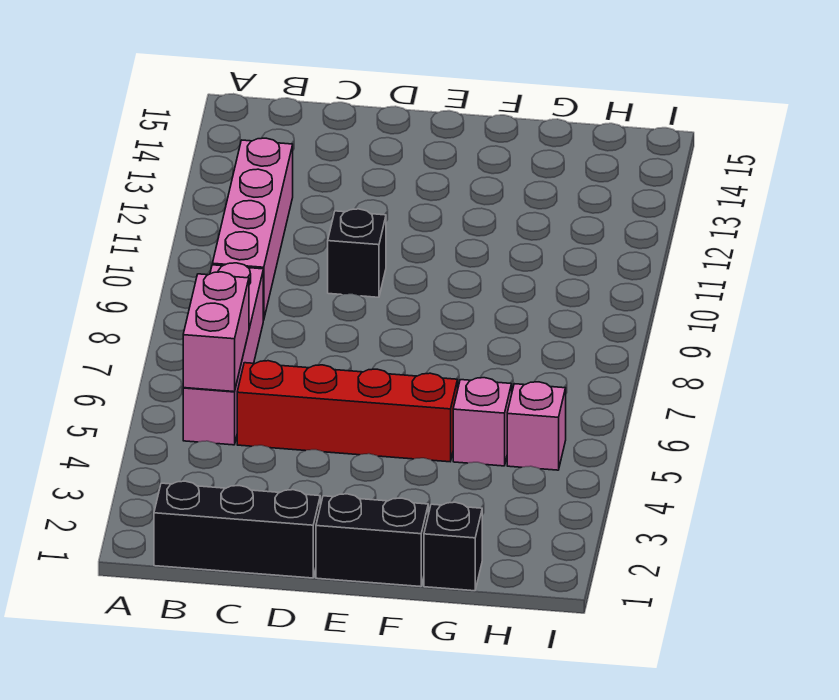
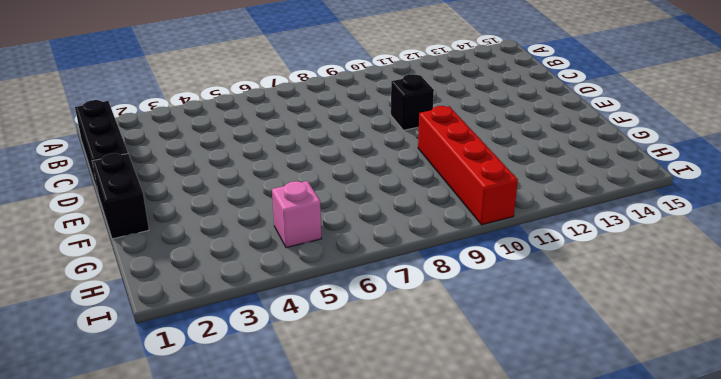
red 1x4 brick [418,106,518,225] -> red 1x4 brick moved to [237,361,458,462]
none -> pink 1x4 brick [183,263,263,445]
none -> pink 1x4 brick [212,138,293,320]

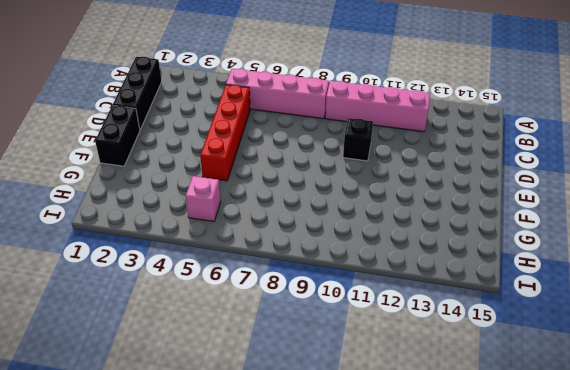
none -> black 1x1 brick [424,502,482,591]
none -> pink 1x1 brick [453,378,512,466]

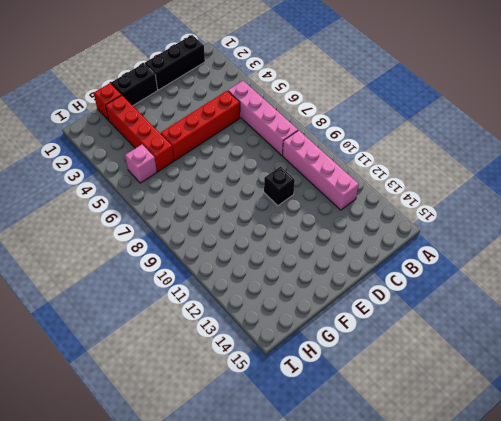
red 1x1 brick [94,83,121,120] -> black 1x1 brick [424,502,482,591]
red 1x4 brick [106,95,174,172] -> pink 1x1 brick [453,378,512,466]
none -> pink 1x2 brick [183,272,249,392]

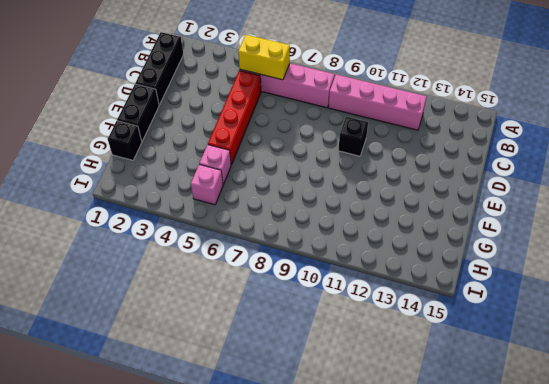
yellow 1x2 brick [238,35,290,80] -> pink 1x2 brick [183,272,249,392]

